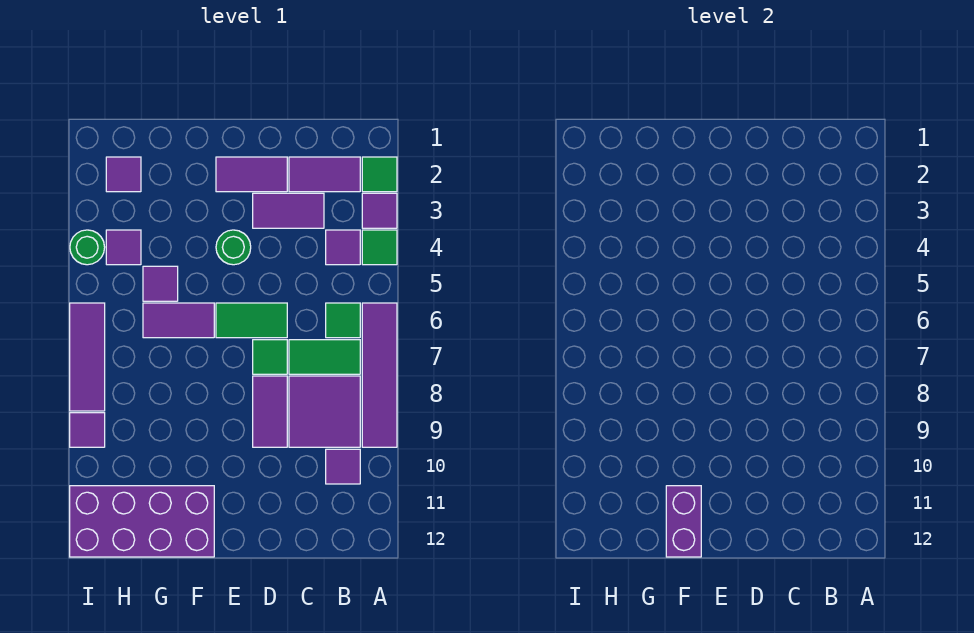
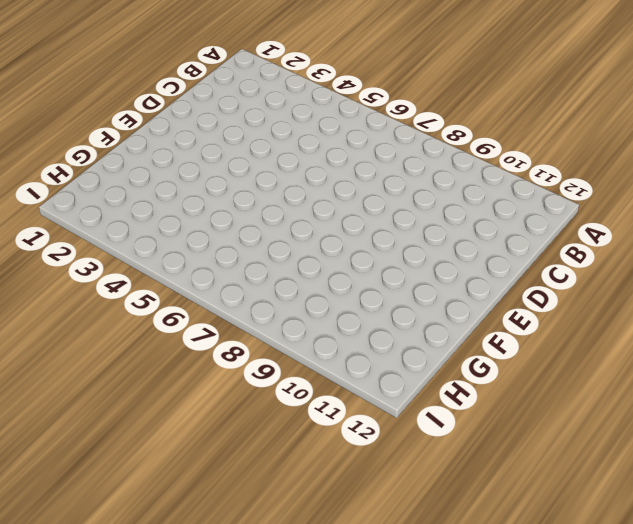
none -> green 1x1 tile [362,157,397,192]
none -> purple 1x1 tile [362,193,397,228]
none -> green 1x1 tile [362,230,397,265]

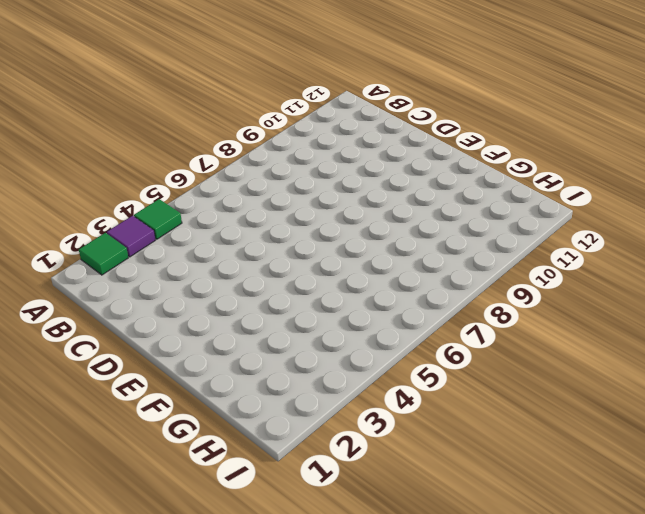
none -> purple 1x4 tile [362,303,397,447]
none -> purple 1x2 tile [289,157,360,192]
none -> purple 1x1 tile [326,230,360,265]

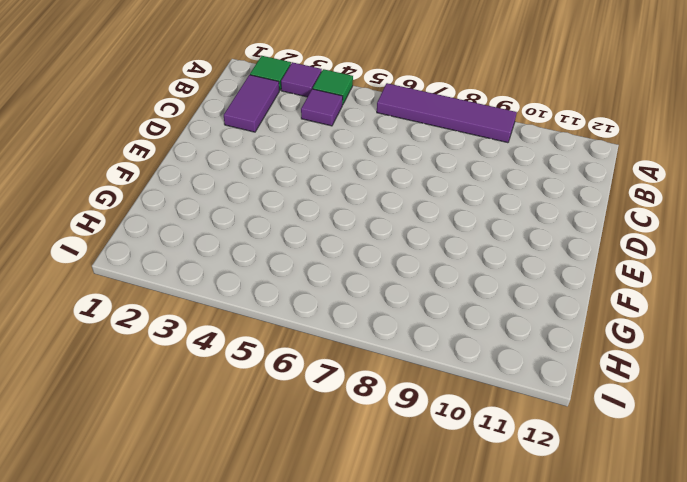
none -> green 1x1 tile [326,303,360,338]
none -> green 1x2 tile [289,340,360,374]
none -> purple 2x2 tile [289,376,360,447]

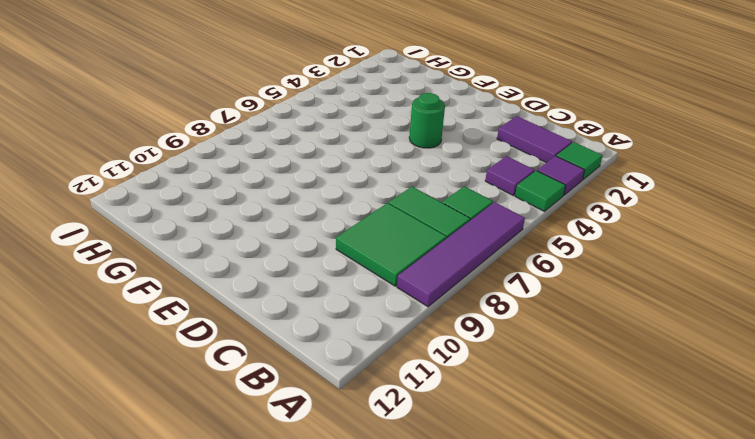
green 2x2 tile [336,203,447,286] -> purple 2x2 tile [289,376,360,447]
none -> purple 1x1 tile [326,449,360,484]
none -> purple 1x2 tile [253,193,324,228]
none -> purple 1x2 tile [216,157,287,192]

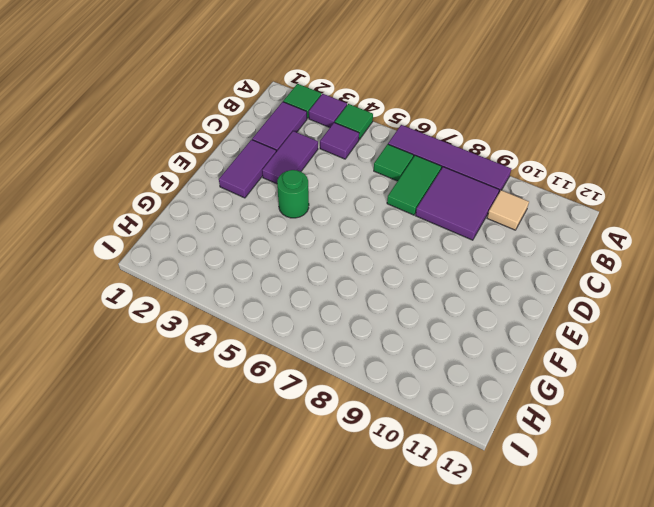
tan 1x1 tile [487,190,529,230] -> purple 1x1 tile [326,449,360,484]
none -> green 1x2 tile [216,303,287,338]
none -> green 1x1 tile [253,340,287,374]
none -> purple 1x2 tile [253,376,287,447]

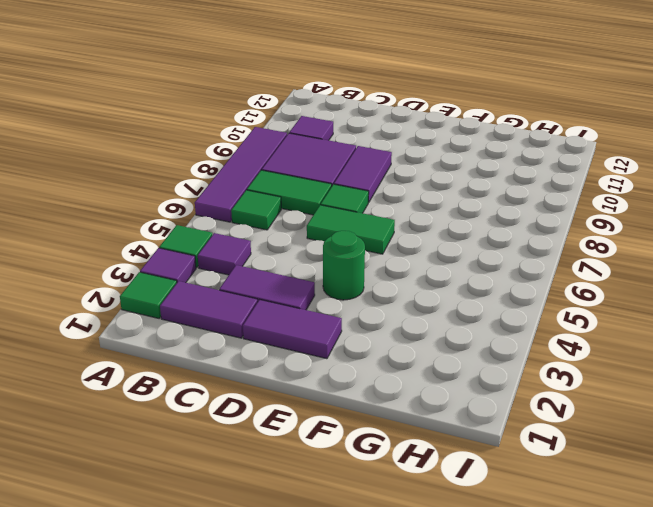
none -> purple 1x2 tile [143,303,214,338]
none -> purple 2x4 brick [70,486,214,557]
none -> purple 1x1 tile [143,266,178,301]

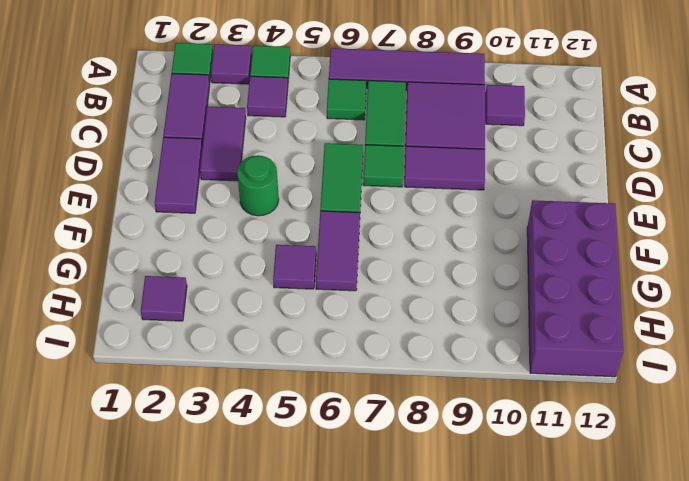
none -> purple 1x1 tile [106,230,141,265]
none -> green 1x1 round brick [70,230,105,265]
none -> purple 1x3 tile [70,303,105,411]

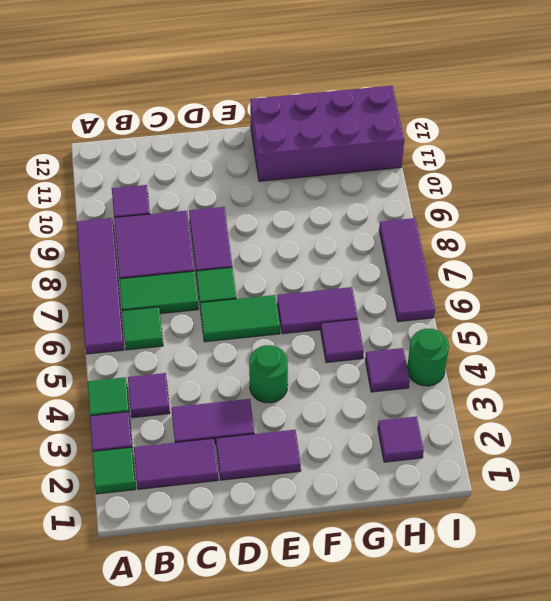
none -> purple 1x1 tile [70,413,105,447]
none -> purple 1x2 brick [666,486,701,557]

